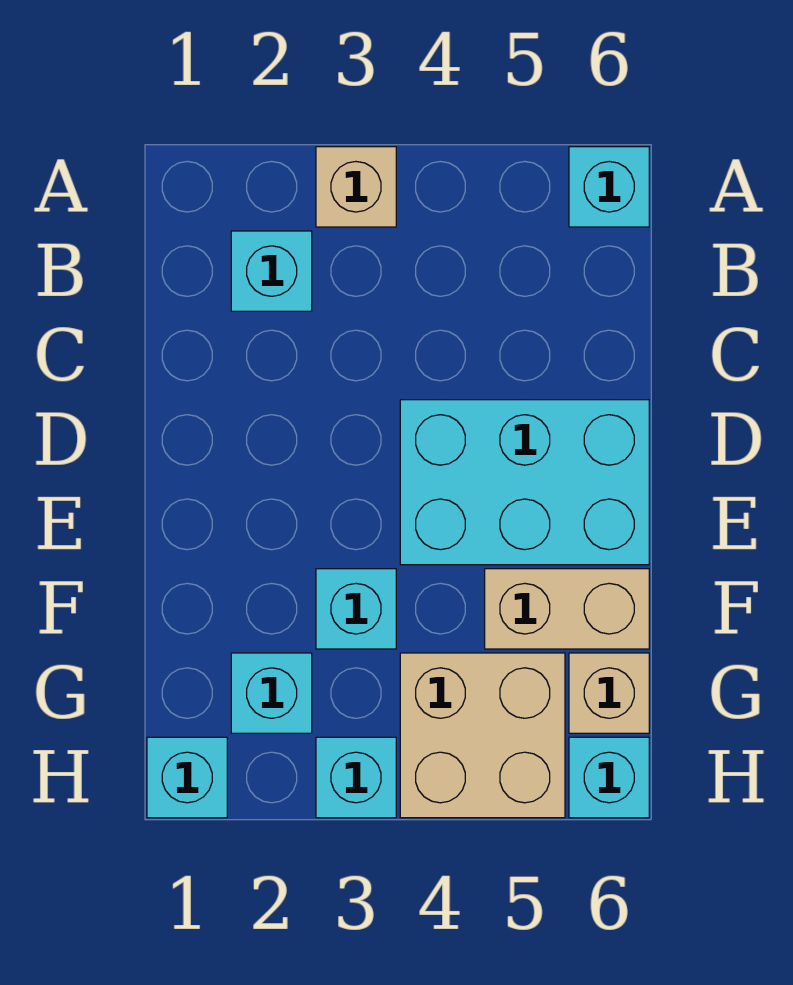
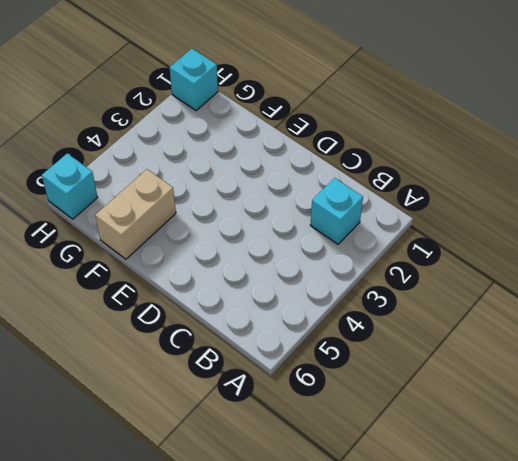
none -> tan 1x1 brick [316,147,396,227]
none -> cyan 1x1 brick [569,147,649,227]
none -> cyan 2x3 brick [400,400,649,565]

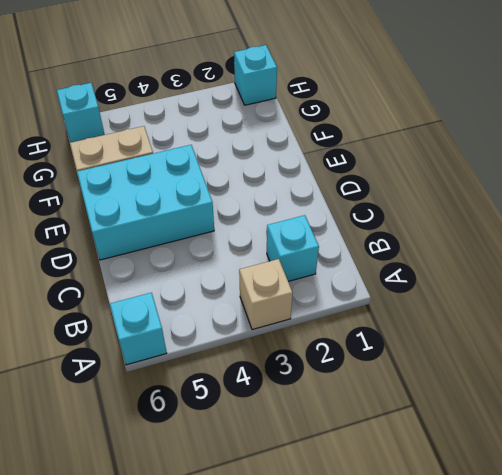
none -> cyan 1x1 brick [316,569,396,649]
none -> cyan 1x1 brick [231,653,312,733]
none -> tan 2x2 brick [400,653,565,818]

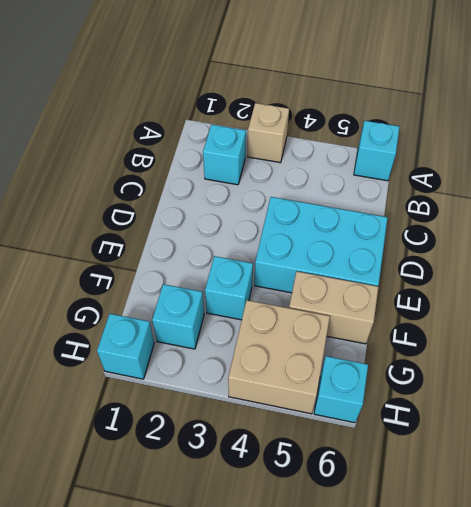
none -> tan 1x1 brick [569,653,649,733]
none -> cyan 1x1 brick [316,737,396,818]

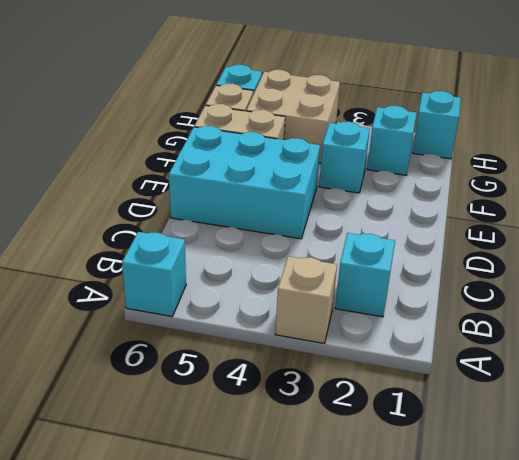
none -> cyan 1x1 brick [316,737,396,818]

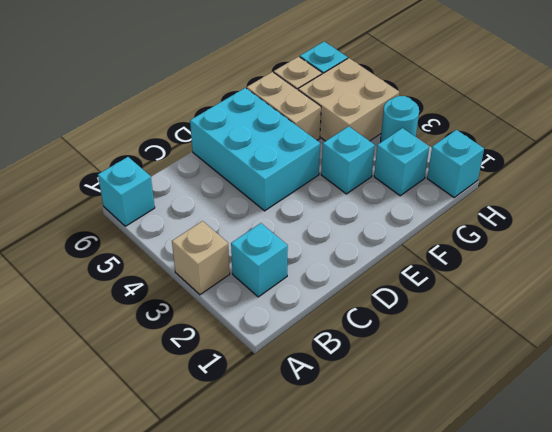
cyan 1x1 round brick [381,96,419,142] -> cyan 1x1 brick [316,737,396,818]

